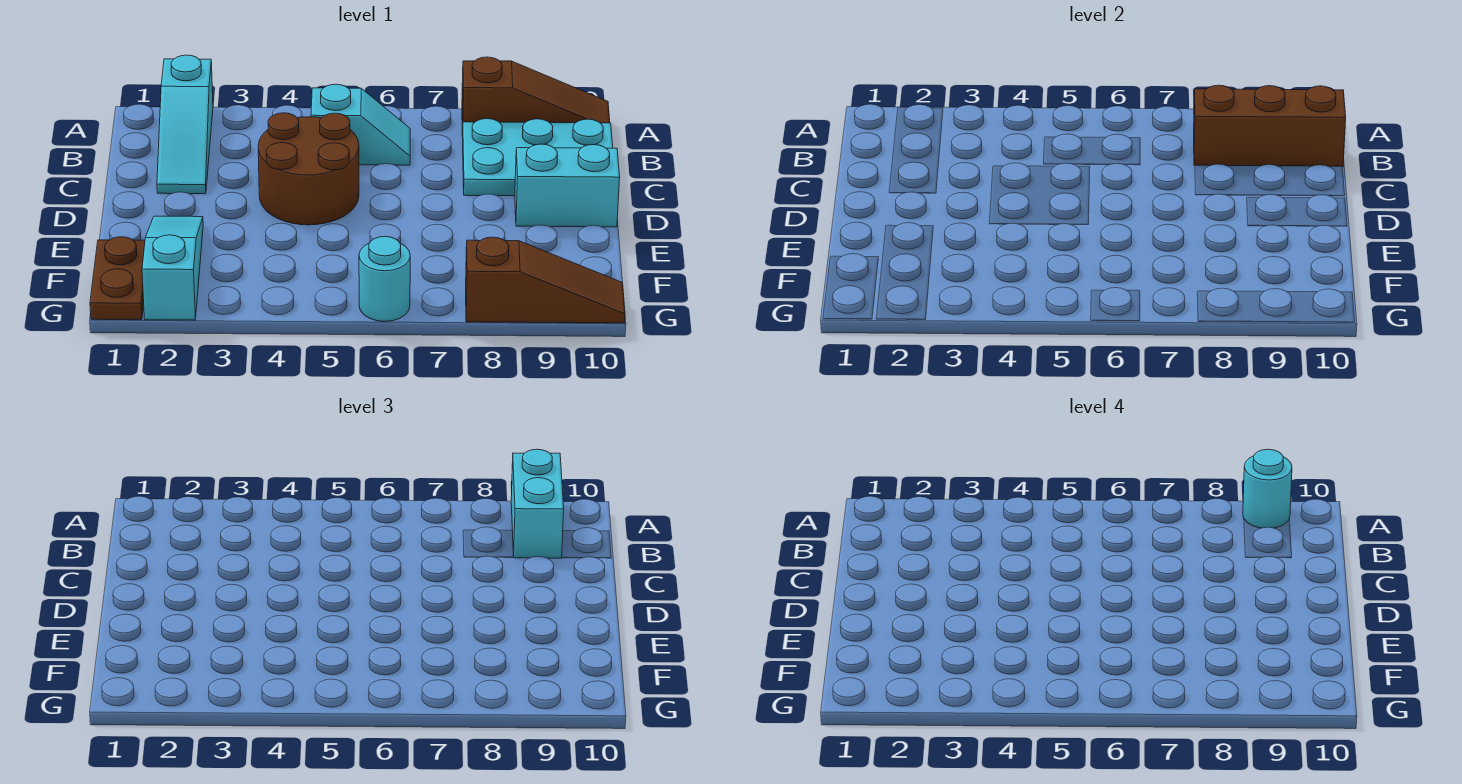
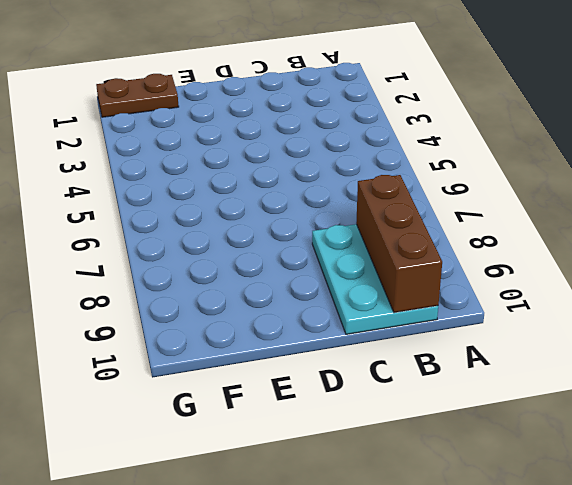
none -> cyan 1x3 slope [157,55,213,194]
none -> brown 1x3 slope [462,57,610,136]
none -> cyan 1x2 slope [311,84,410,165]

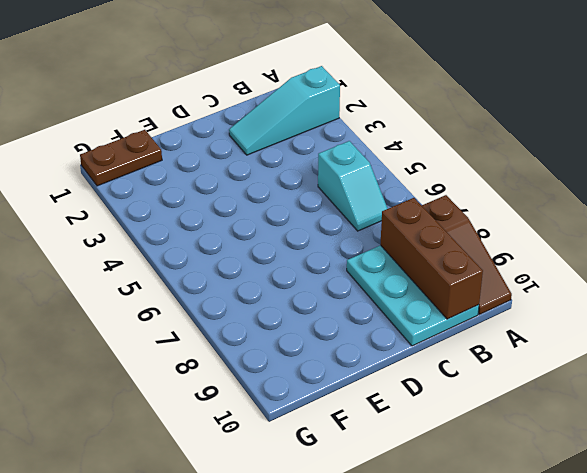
none -> brown 2x2 round brick [258,113,359,225]
none -> cyan 1x2 brick [515,144,620,227]
none -> cyan 1x3 slope [142,216,203,320]

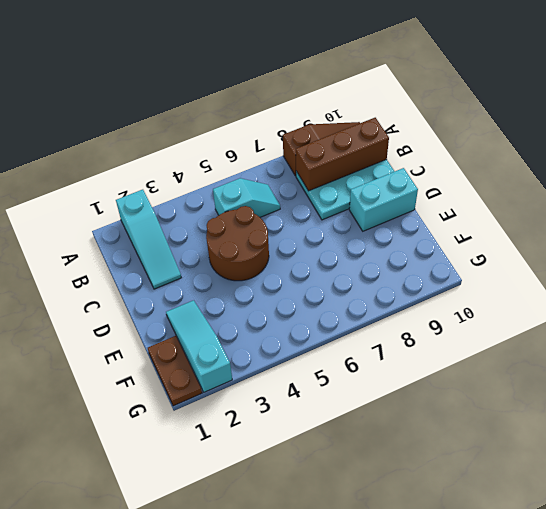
none -> cyan 1x1 round brick [359,236,410,321]
none -> brown 1x3 slope [466,237,625,323]
none -> cyan 1x2 brick [511,449,564,558]

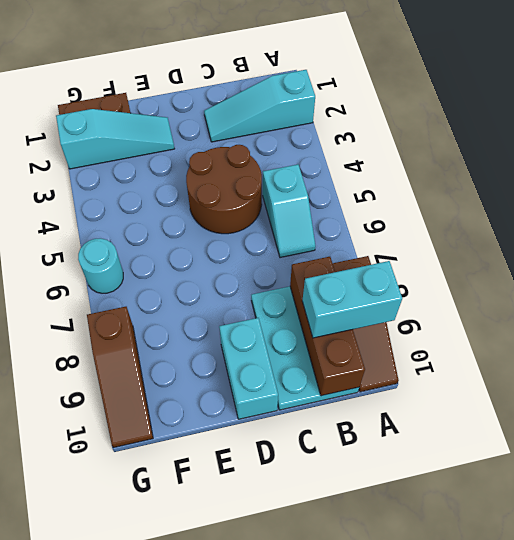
none -> cyan 1x1 round brick [1243,449,1292,528]

